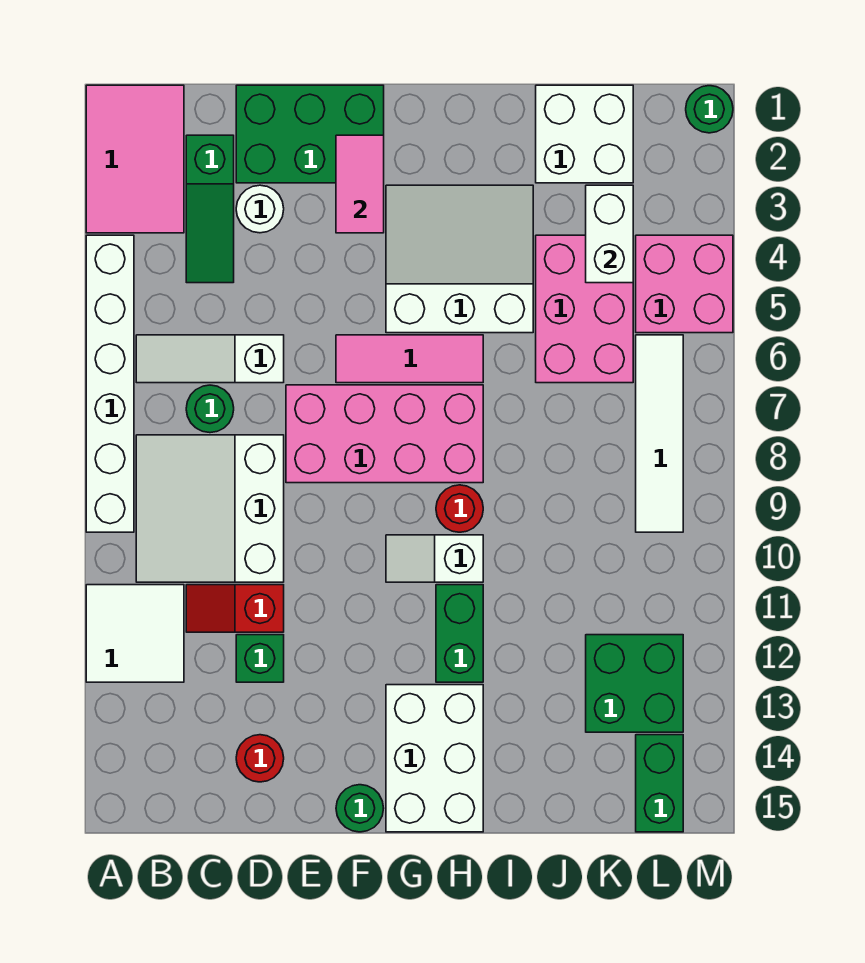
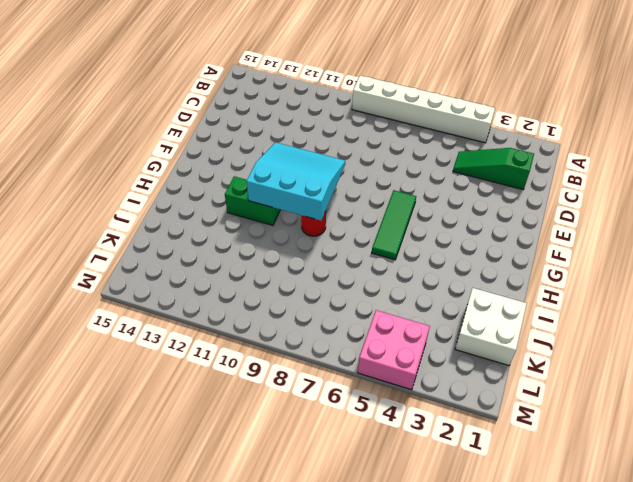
green 1x3 tile [372,190,416,260] -> pink 1x3 tile [336,335,483,383]
cyan 3x3 slope [247,142,345,221] -> none
none -> pink 2x3 tile [86,85,184,233]
none -> white 2x2 tile [86,585,184,682]
none -> white 1x3 slope [136,335,284,383]

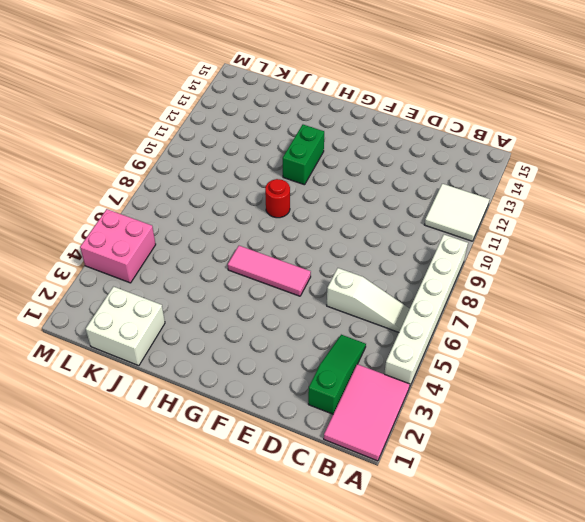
none -> white 3x3 slope [136,435,284,582]
none -> green 1x1 round brick [186,385,234,433]
none -> red 1x2 slope [186,585,284,632]

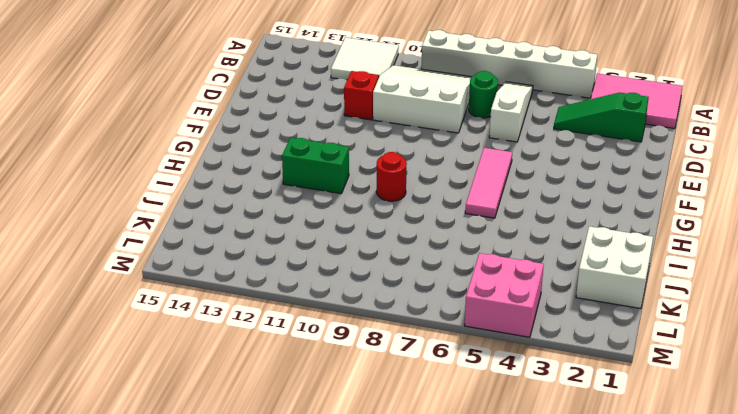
none -> green 2x3 brick [236,85,384,183]
none -> white 1x1 round brick [236,185,284,233]
none -> green 1x1 brick [236,635,284,682]

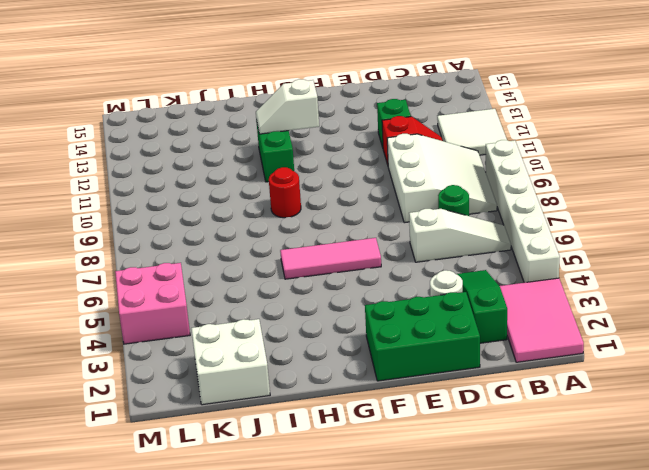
white 1x2 slope [256,79,319,134] -> white 1x2 slope turned to [386,535,483,582]
none -> red 1x1 round brick [236,735,284,782]
none -> pink 2x4 brick [286,385,483,483]
none -> green 1x1 round brick [336,785,384,832]

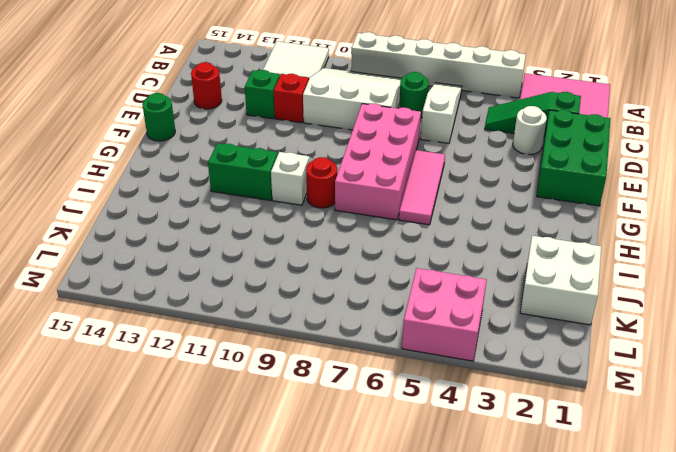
none -> white 3x3 slope [386,185,533,333]
none -> white 2x3 brick [386,685,483,832]
none -> pink 2x3 brick [536,235,633,383]

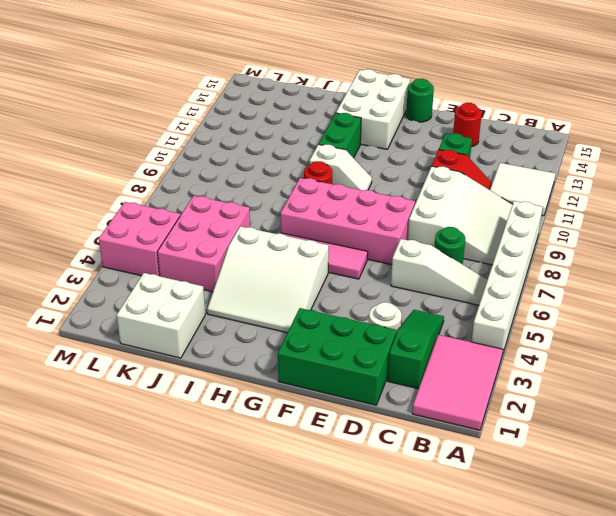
none -> green 2x2 brick [586,635,683,732]
none -> white 1x4 tile [636,335,683,532]
none -> green 1x2 brick [636,735,683,832]

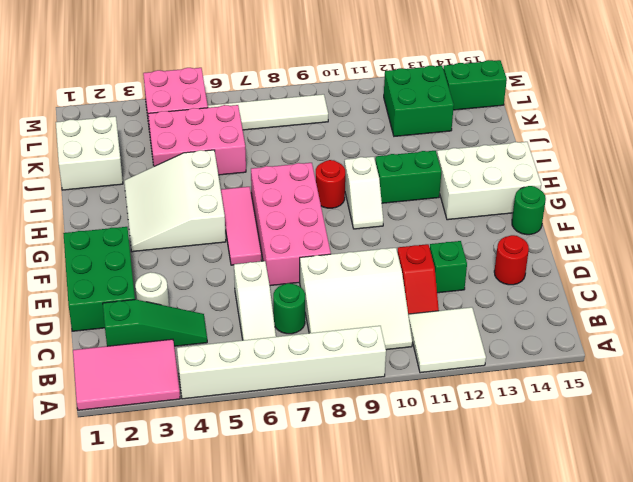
none -> green 1x1 round brick [686,86,733,133]
none -> pink 1x2 tile [336,135,384,233]
none -> white 1x2 brick [586,185,633,283]

